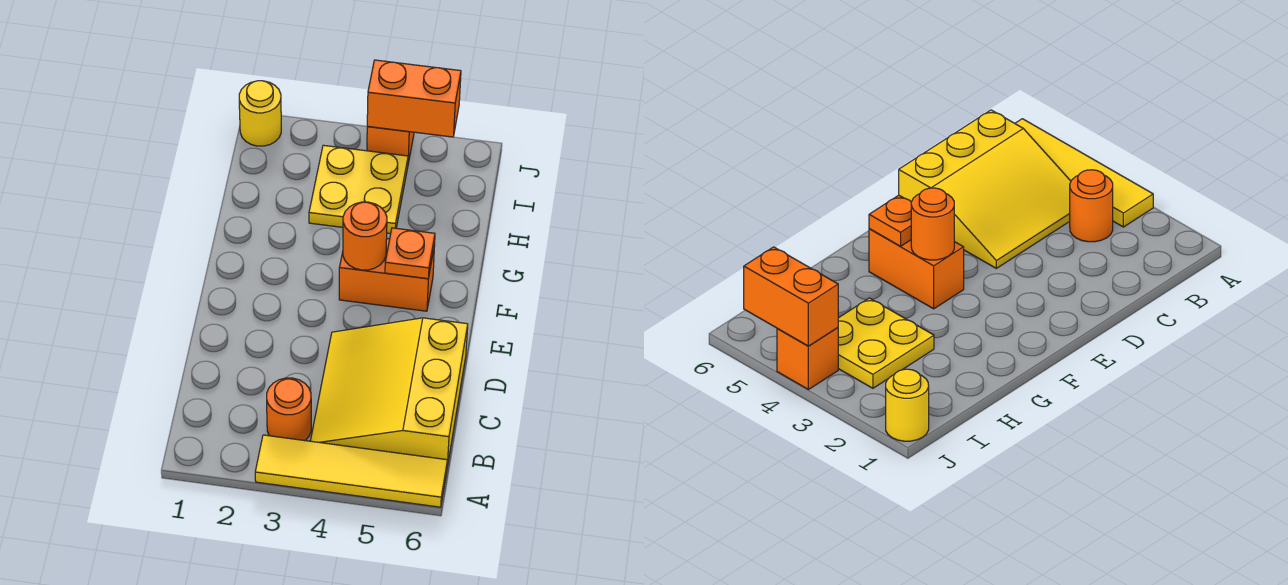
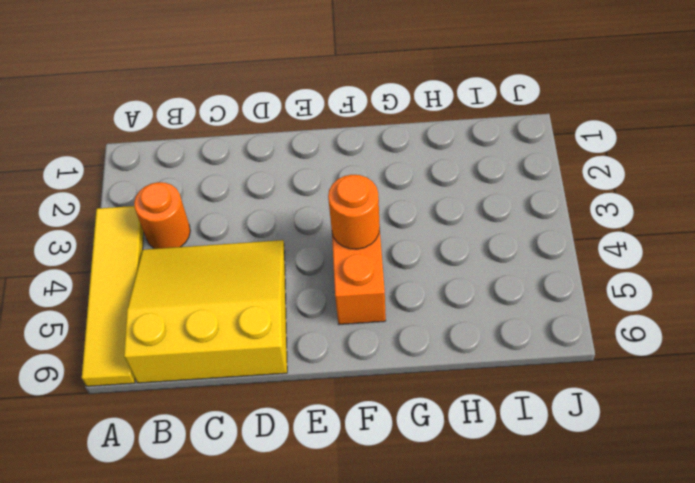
none -> yellow 2x2 plate [309,145,408,234]
none -> yellow 1x1 round brick [239,81,281,146]

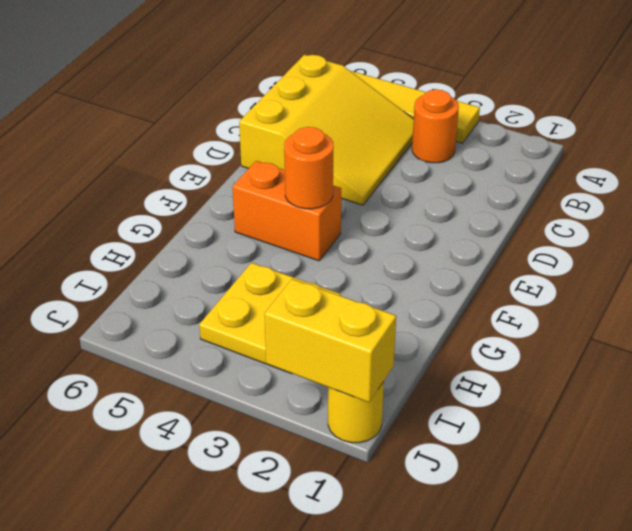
yellow 1x2 brick [264,279,396,402] -> none
none -> orange 1x1 brick [367,126,414,163]
none -> orange 1x1 plate [385,228,435,279]

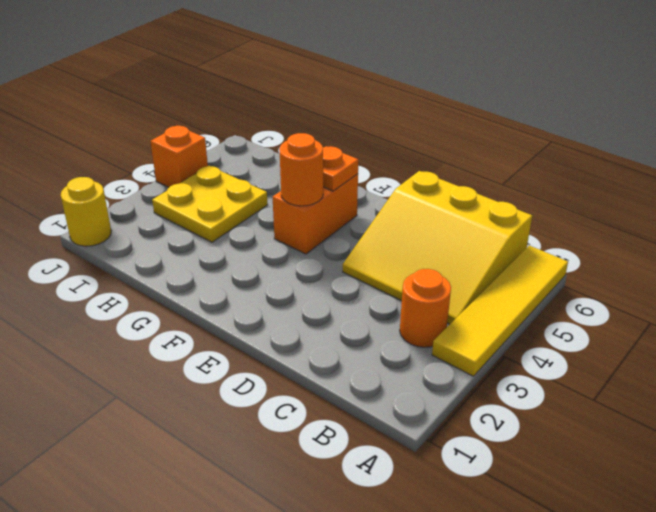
none -> orange 1x2 brick [367,60,461,137]

